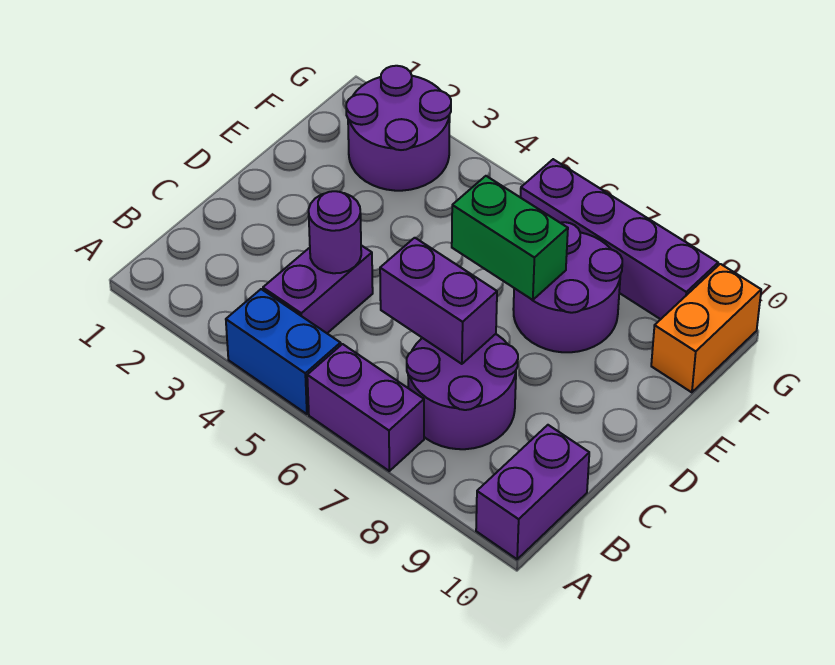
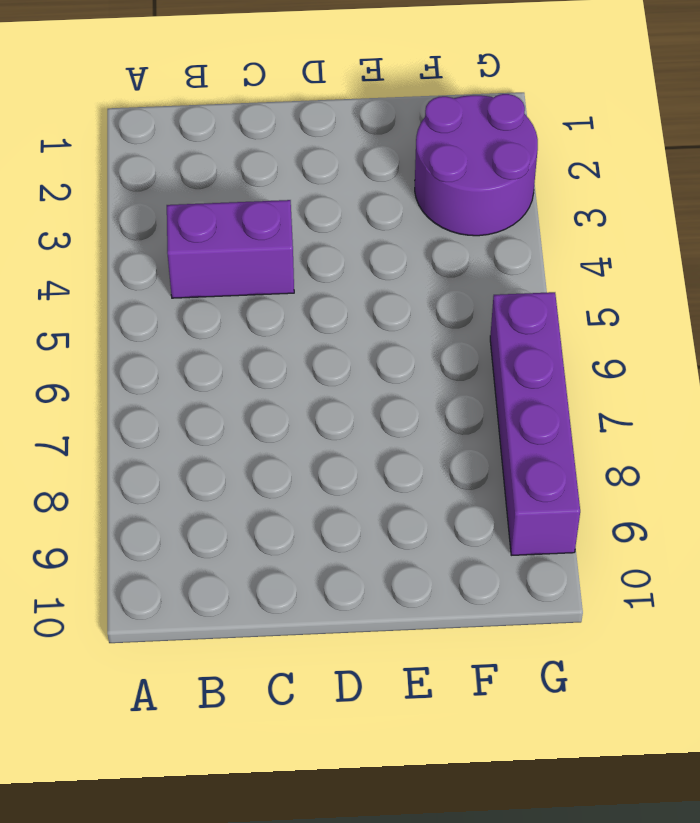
none -> blue 1x2 brick [226,289,341,414]
none -> purple 1x2 brick [307,344,424,471]
none -> purple 1x2 brick [476,425,589,559]

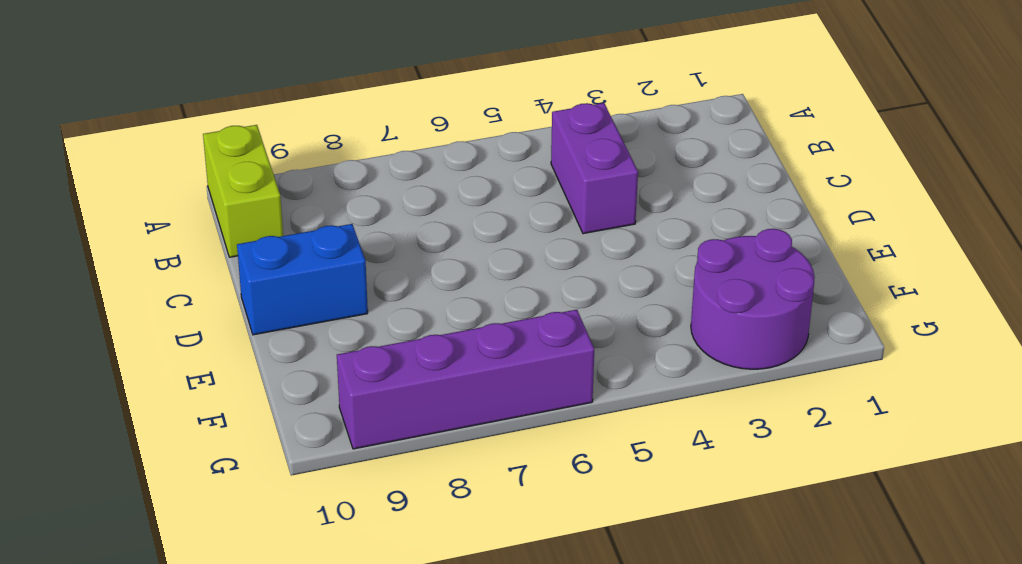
lime 1x2 brick [203,125,283,257] -> purple 1x2 brick [476,425,589,559]
blue 1x2 brick [237,224,368,335] -> blue 1x2 brick moved to [226,289,341,414]
none -> purple 1x2 brick [307,344,424,471]
none -> purple 2x2 round brick [407,334,518,449]
none -> purple 2x2 round brick [513,222,622,352]

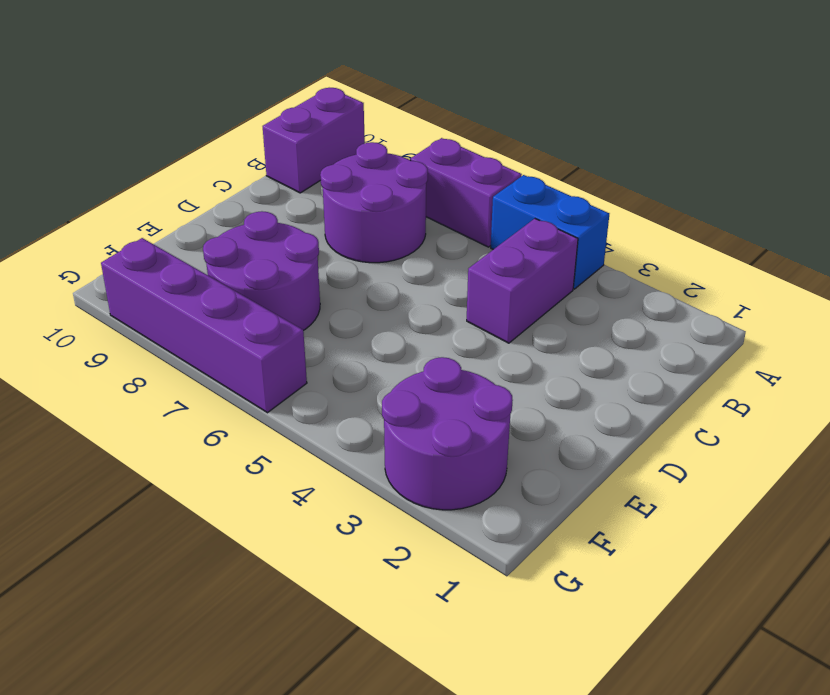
none -> orange 1x2 brick [651,264,761,392]
none -> purple 1x1 round brick [309,191,361,273]
none -> purple 1x2 brick [380,238,497,364]

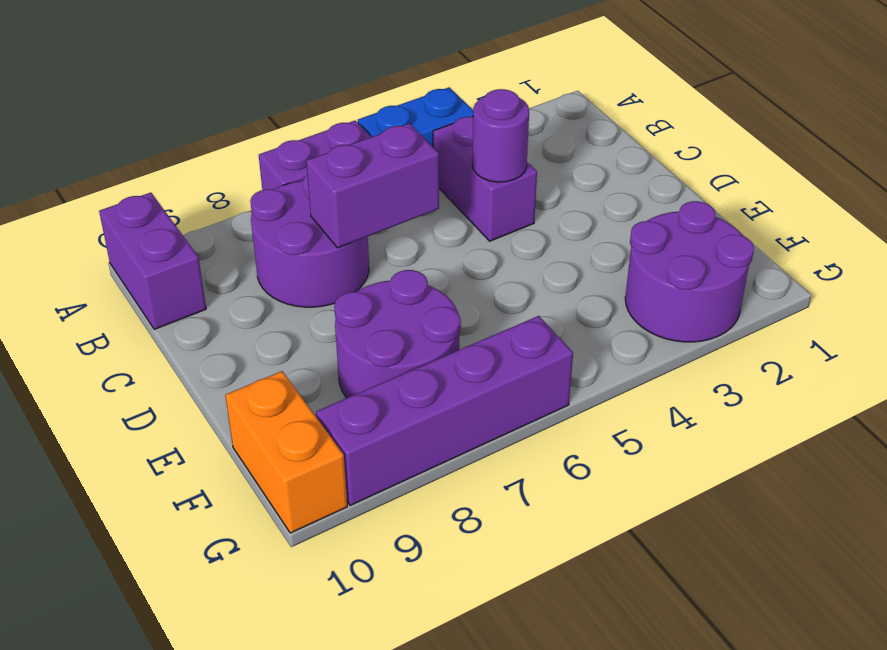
none -> green 1x2 brick [452,176,568,300]

